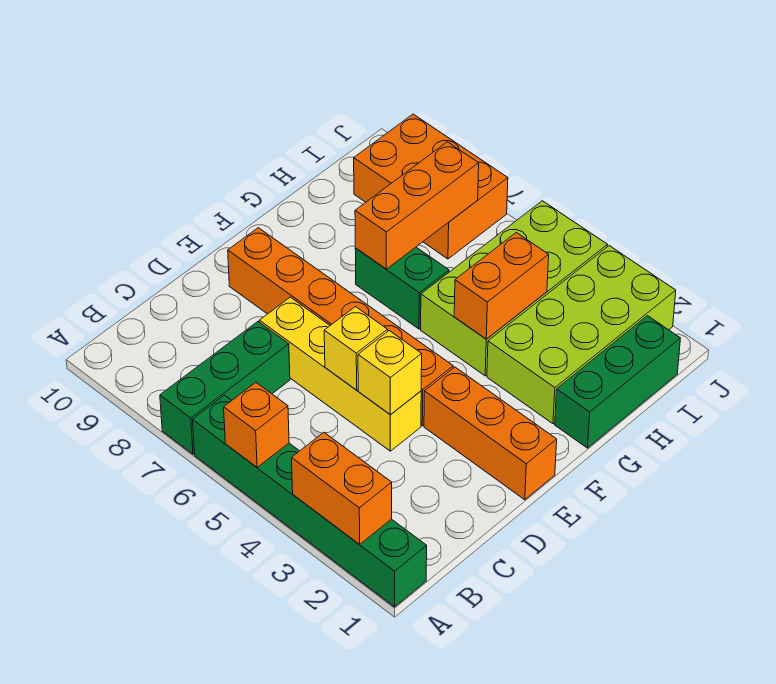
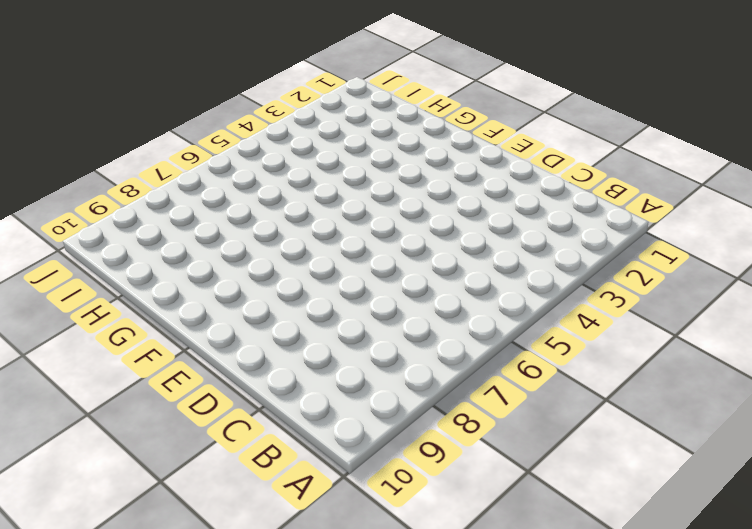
none -> green 1x6 brick [193,395,427,607]
none -> green 1x3 brick [160,322,290,454]
none -> yellow 1x4 brick [259,297,421,451]

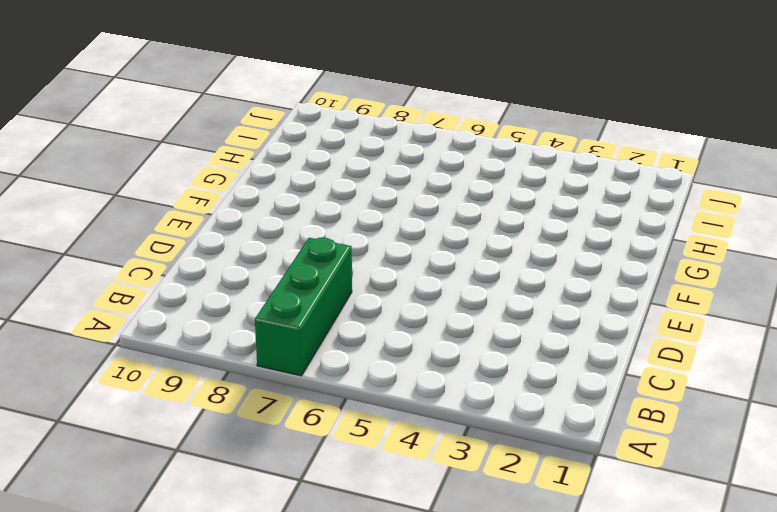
none -> green 1x6 brick [193,395,427,607]
none -> yellow 1x4 brick [259,297,421,451]
none -> orange 1x3 brick [424,367,557,500]

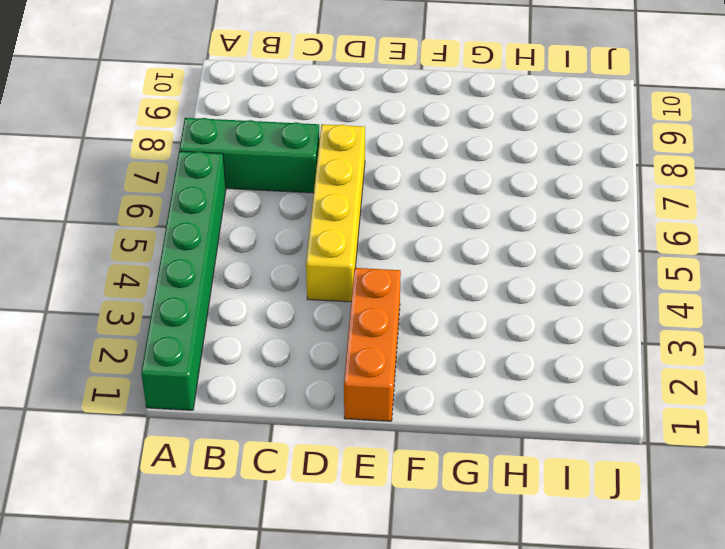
none -> orange 1x6 brick [228,228,453,426]
none -> green 1x3 brick [555,316,681,448]
none -> lime 2x4 brick [487,246,676,424]

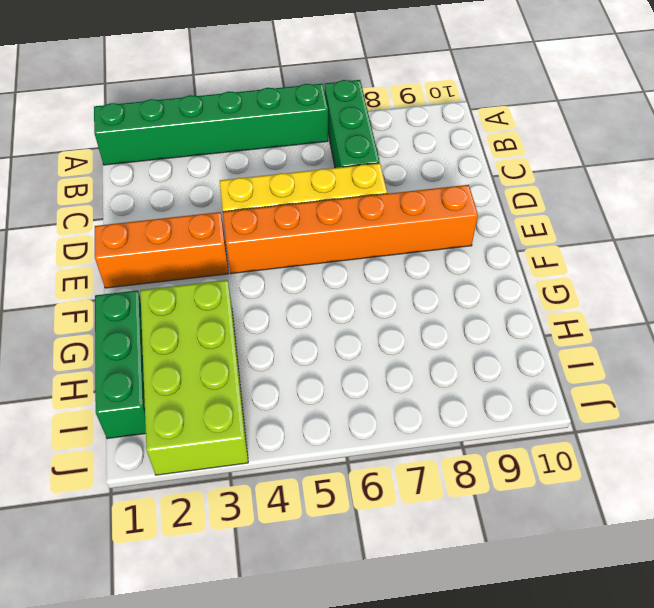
none -> lime 2x4 brick [421,201,607,376]
none -> green 1x2 brick [355,247,449,329]
none -> orange 2x3 brick [354,114,508,259]

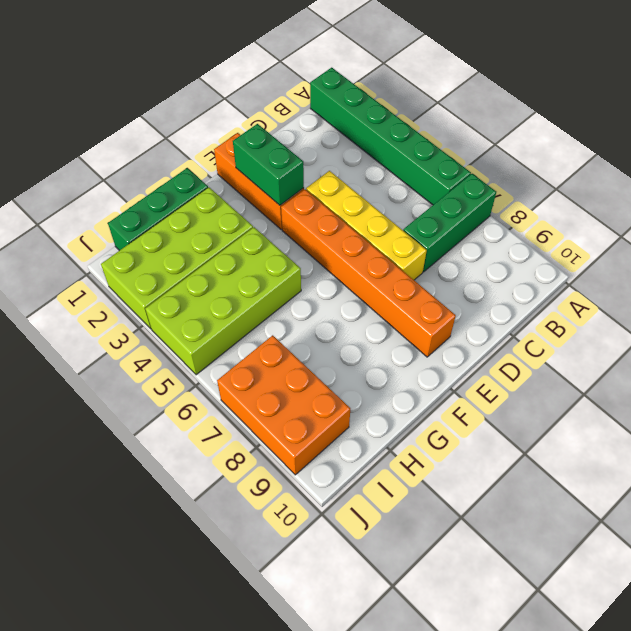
green 1x2 brick [233,124,304,205] -> green 1x2 brick moved to [355,247,449,329]
none -> orange 1x2 brick [292,432,392,545]
none -> orange 1x1 brick [224,383,289,467]
none -> yellow 1x1 brick [358,331,422,414]

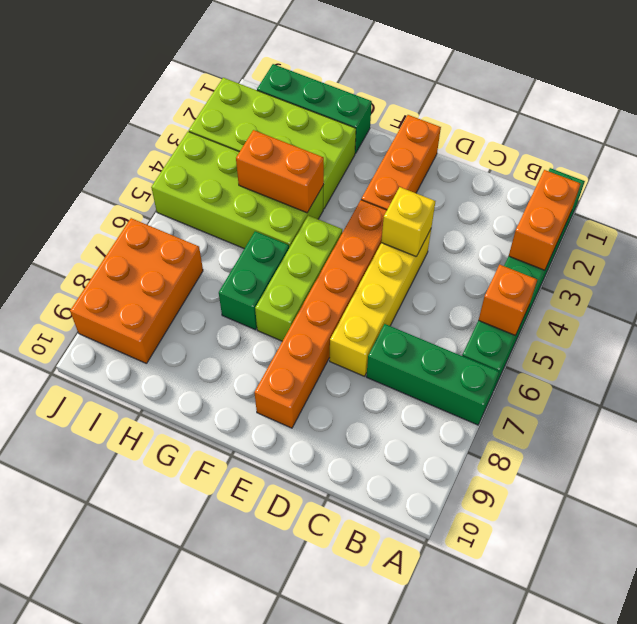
lime 1x3 brick [255,215,342,341] -> none
none -> yellow 1x1 brick [324,307,388,390]
none -> orange 1x3 brick [355,142,479,269]

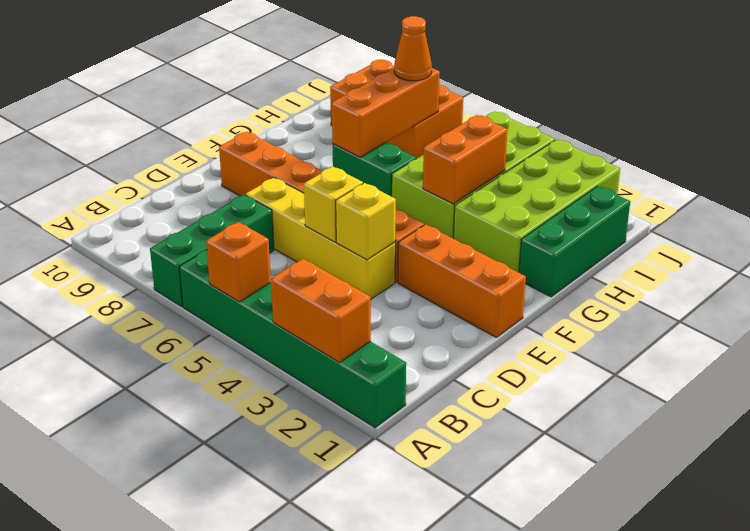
orange 1x1 cone [394,16,432,81] -> none

